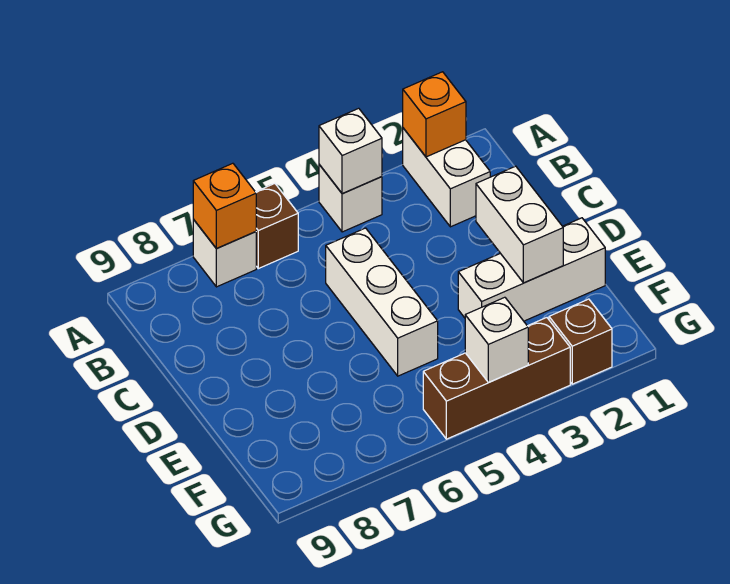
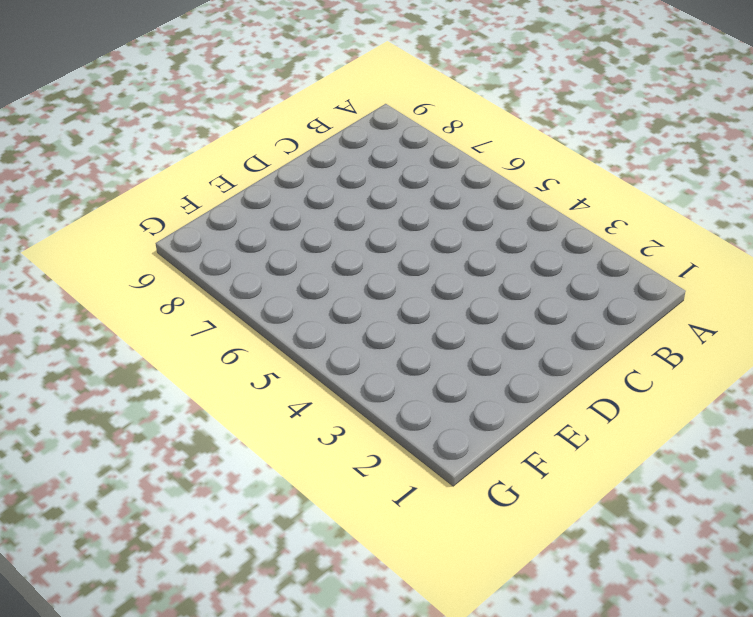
none -> white 1x2 brick [403,128,490,227]
none -> white 1x1 brick [319,165,382,232]
none -> brown 1x1 brick [256,184,298,269]

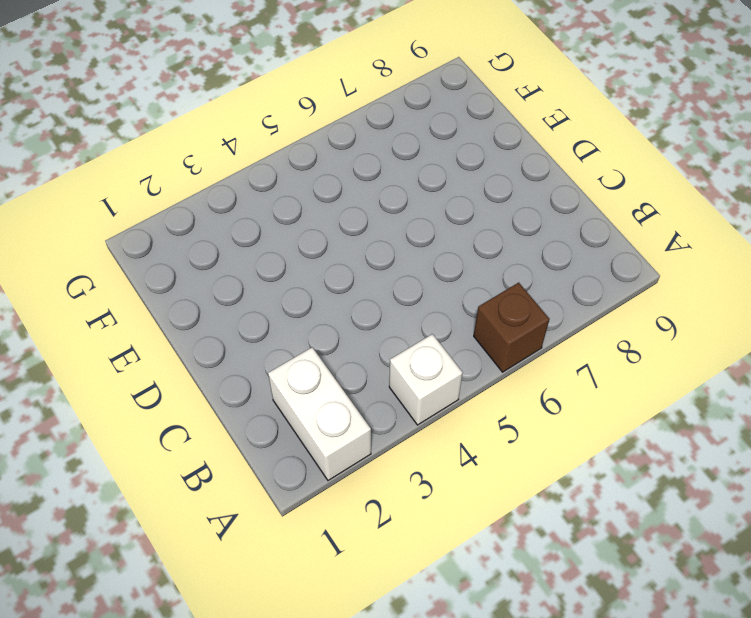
none -> white 1x1 brick [193,219,256,287]
none -> white 1x3 brick [326,228,438,376]
none -> white 1x3 brick [458,218,605,321]

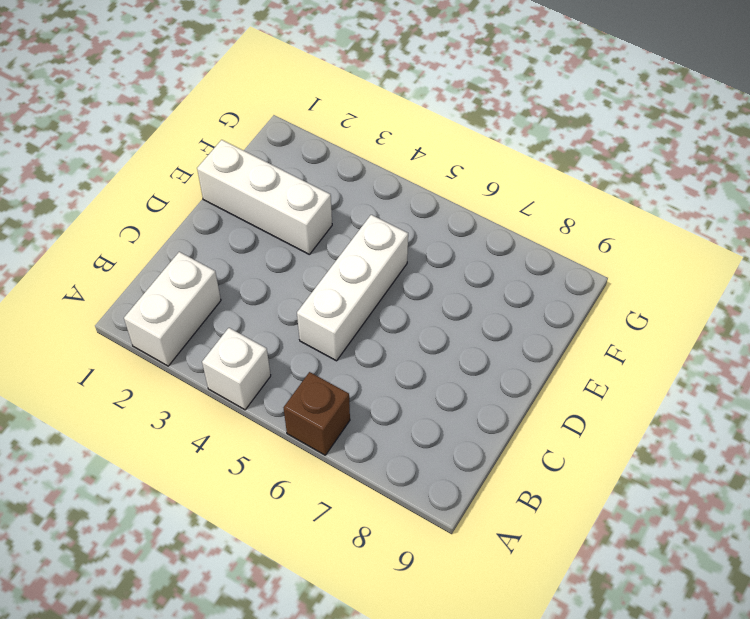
none -> white 1x1 brick [193,219,256,287]
none -> brown 1x1 brick [549,299,612,384]
none -> brown 1x3 brick [423,318,570,439]

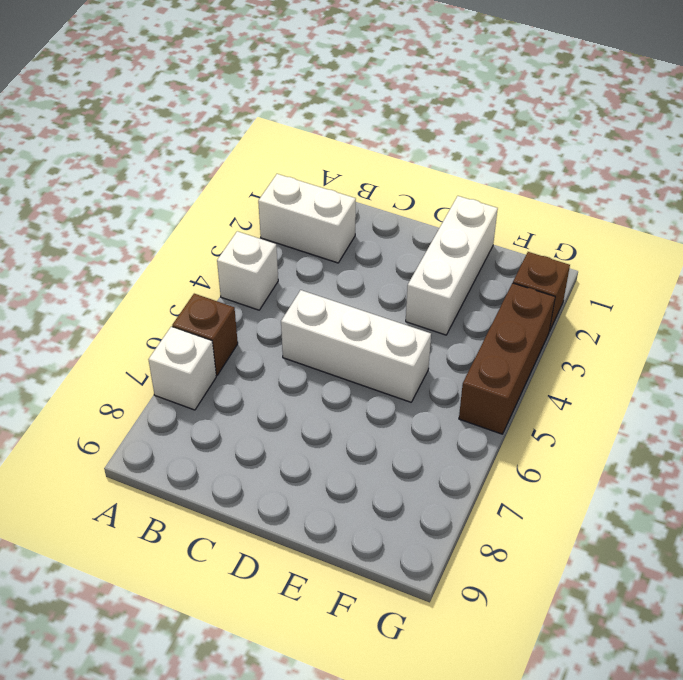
none -> orange 1x1 brick [403,72,466,157]
none -> white 1x1 brick [319,108,382,194]
none -> orange 1x1 brick [193,163,256,249]

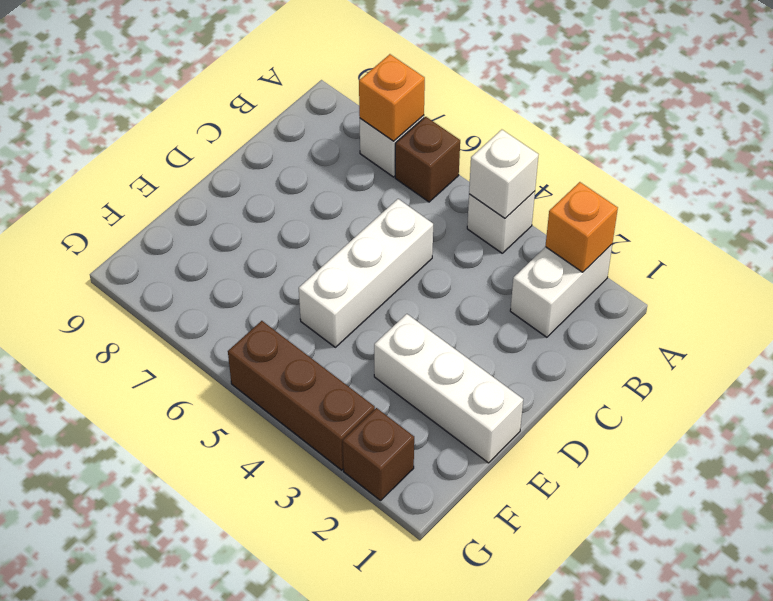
none -> white 1x2 brick [476,166,563,283]
none -> white 1x1 brick [465,297,528,382]

